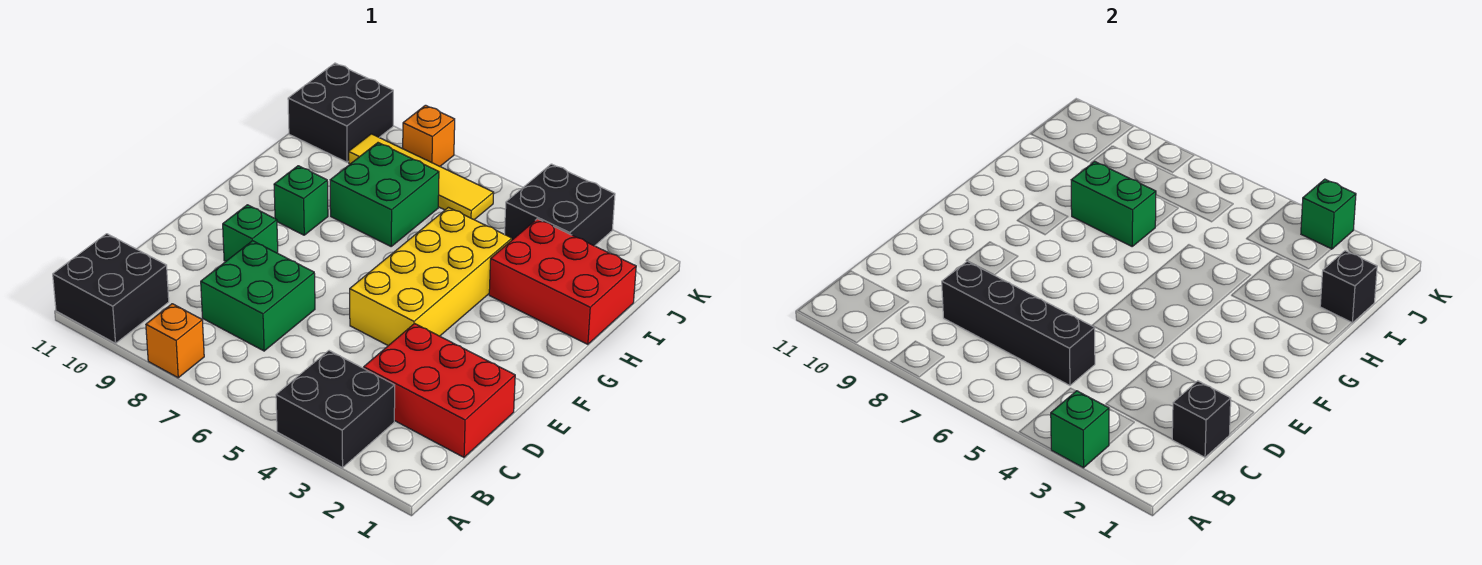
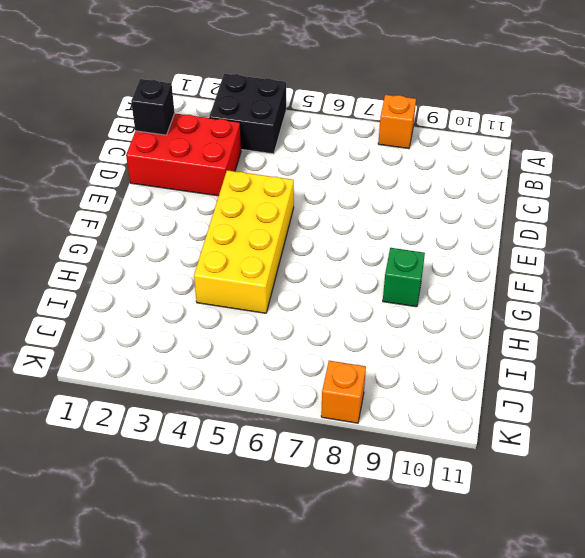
none -> black 2x2 brick [53,234,169,343]
none -> green 2x2 brick [201,241,315,351]
none -> green 1x1 brick [223,205,278,261]

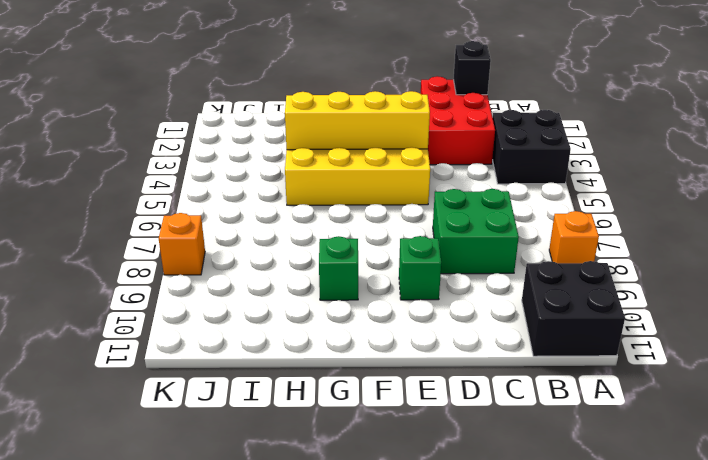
yellow 1x4 brick [285,91,430,150] -> none
none -> red 2x3 brick [489,219,636,344]
none -> green 2x2 brick [330,143,439,246]
none -> black 2x2 brick [505,164,615,246]

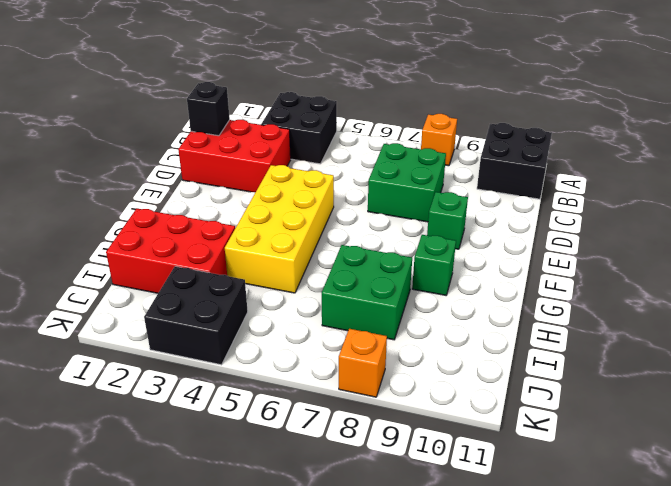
none -> yellow 1x4 tile [349,134,494,220]
none -> black 2x2 brick [288,63,393,162]
none -> green 1x1 brick [1051,391,1109,468]

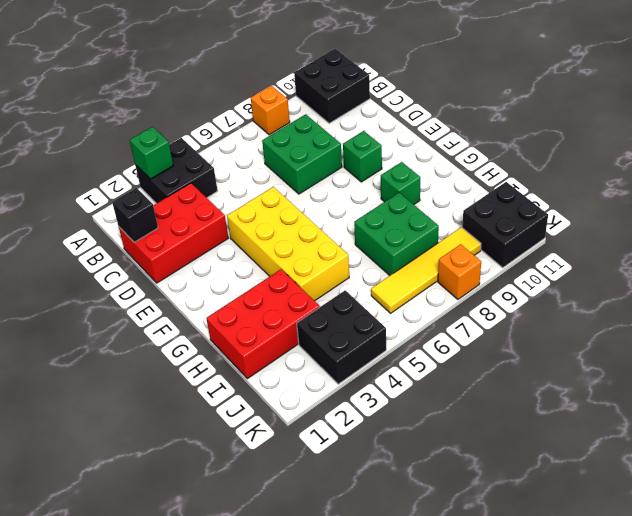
none -> black 1x4 brick [942,261,1095,385]
none -> green 1x2 brick [1071,162,1156,246]
none -> black 1x1 brick [1320,251,1377,323]

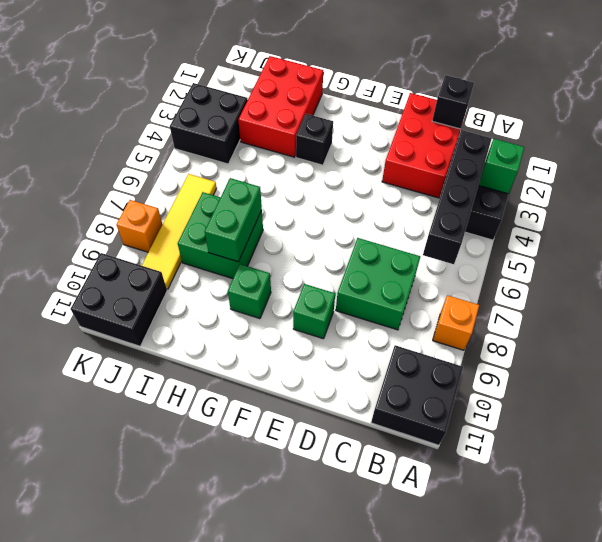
black 1x4 brick [423,130,492,264] -> black 1x4 brick moved to [942,261,1095,385]
black 1x1 brick [296,114,333,165] -> black 1x1 brick moved to [1320,251,1377,323]
none -> yellow 2x4 brick [350,207,512,346]
none -> green 1x1 brick [1301,179,1356,249]

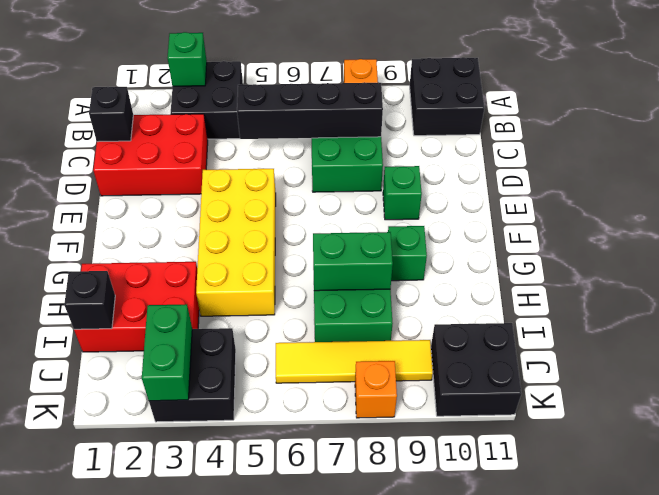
green 1x2 brick [142,304,192,401] -> green 1x1 brick [1301,179,1356,249]

